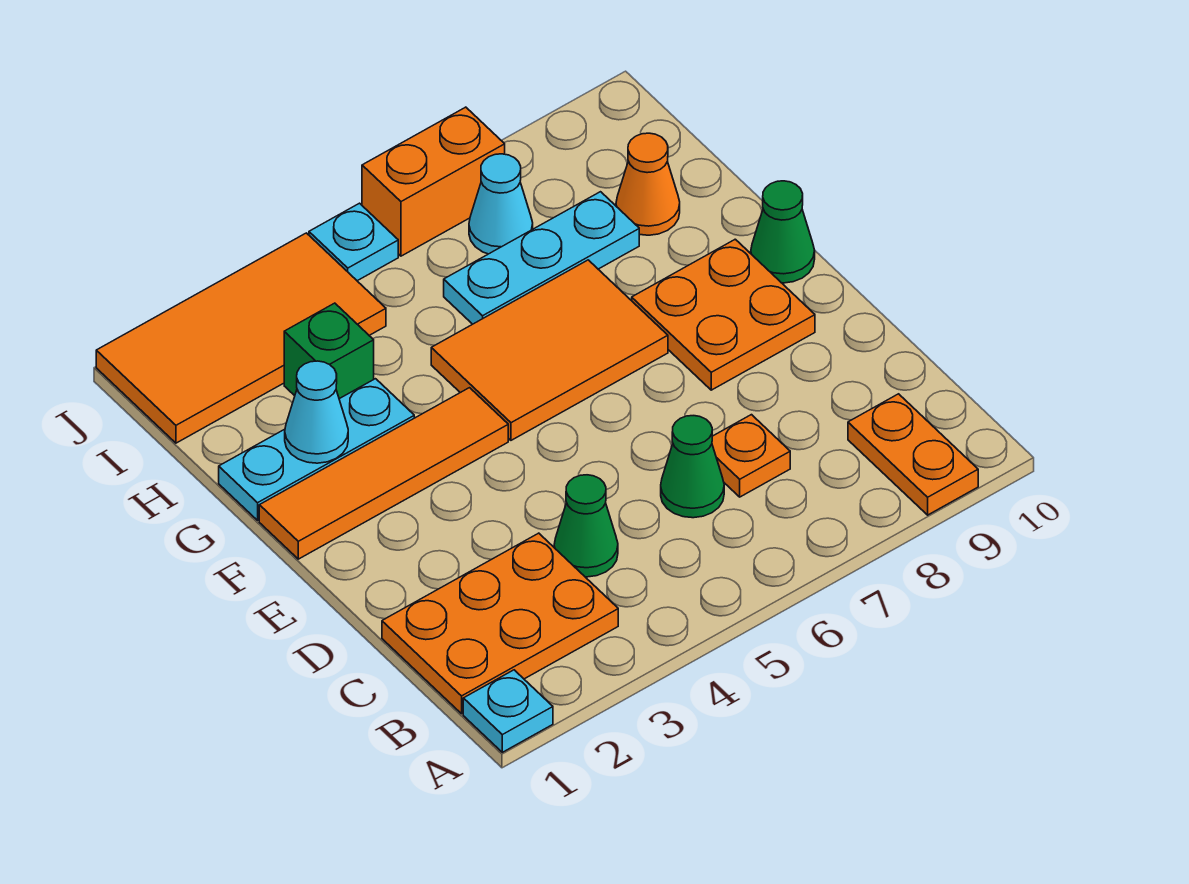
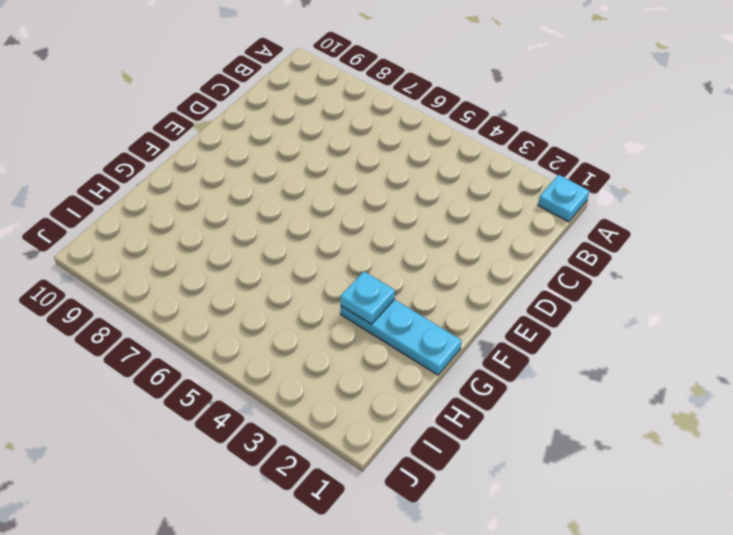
cyan 1x1 plate [340,272,395,324] -> cyan 1x1 plate moved to [309,203,398,281]
none -> orange 1x2 plate [848,394,978,515]
none -> orange 2x3 plate [382,533,618,714]
none -> green 1x1 cone [554,475,618,577]

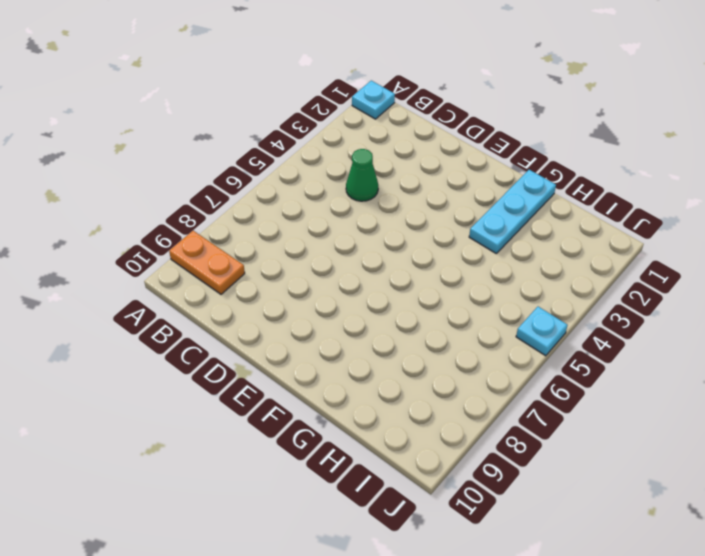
none -> orange 2x3 plate [382,533,618,714]
none -> green 1x1 cone [661,416,724,518]
none -> orange 1x1 plate [712,415,790,497]

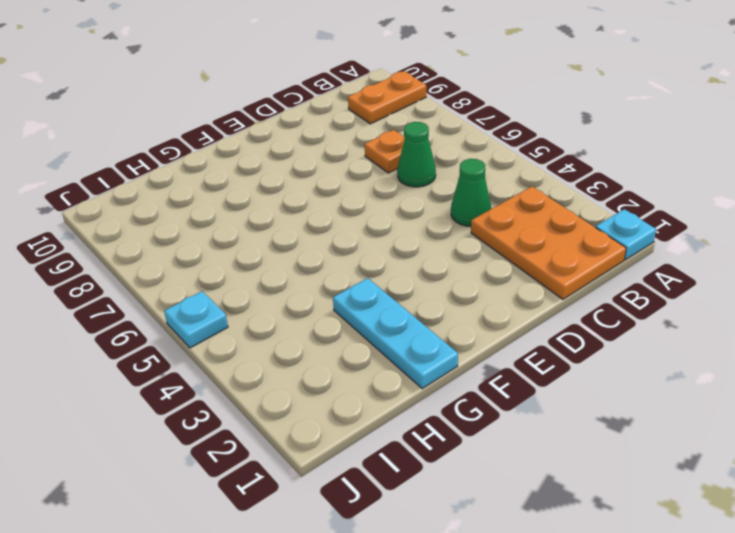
none -> orange 2x2 plate [632,239,815,390]
none -> orange 1x4 tile [259,388,508,559]
none -> orange 2x3 tile [431,260,668,440]

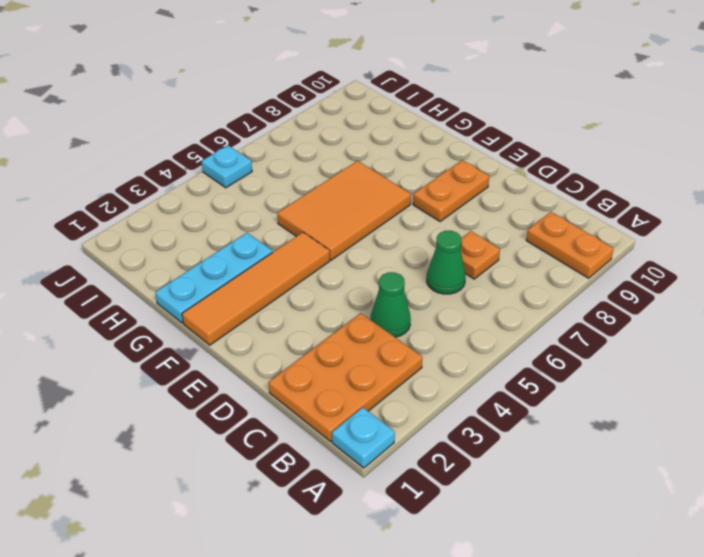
orange 1x2 plate [413,160,489,222] -> orange 2x2 plate [632,239,815,390]
none -> green 1x1 cone [751,181,815,283]
none -> green 1x1 brick [284,303,374,399]
none -> cyan 1x3 plate [444,192,639,324]

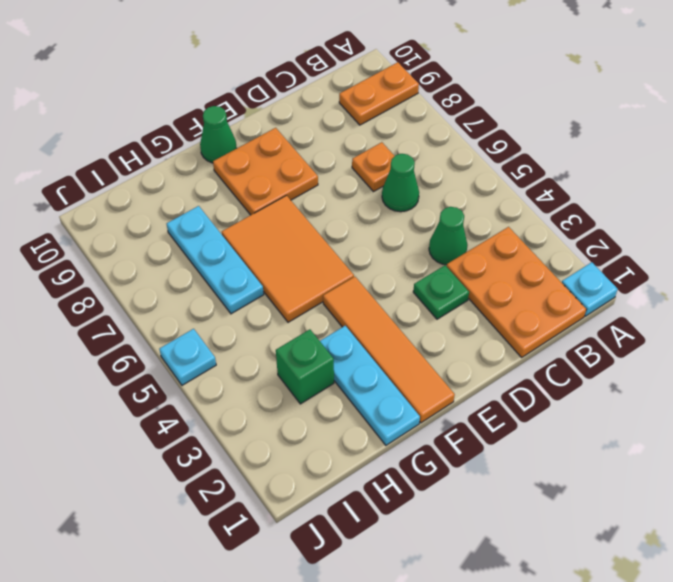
green 1x1 plate [413,265,469,319] -> none
none -> orange 1x1 cone [616,133,680,235]
none -> orange 2x4 tile [96,233,386,443]
none -> cyan 1x1 cone [469,154,533,254]

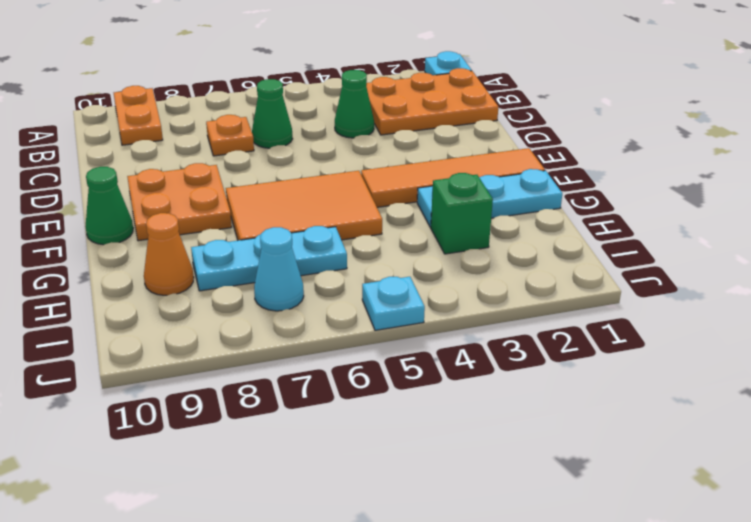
none -> orange 2x4 tile [96,233,386,443]
none -> orange 1x2 brick [362,107,505,256]
none -> cyan 1x1 cone [285,361,348,463]

